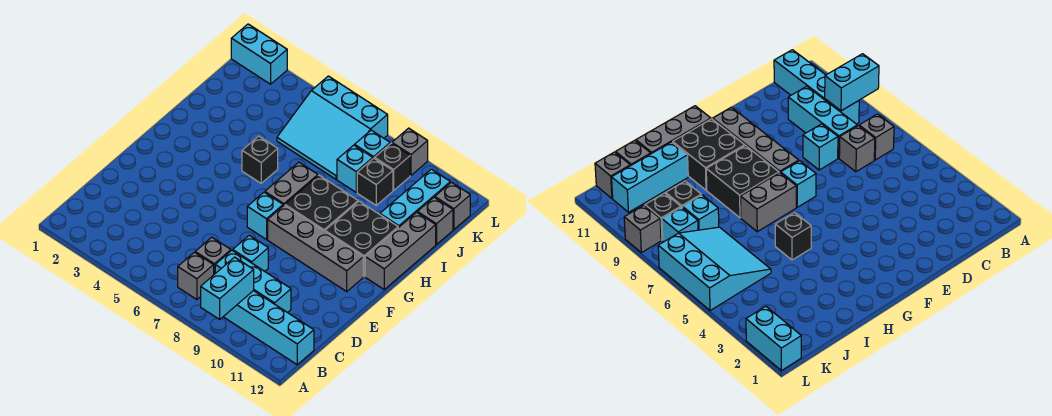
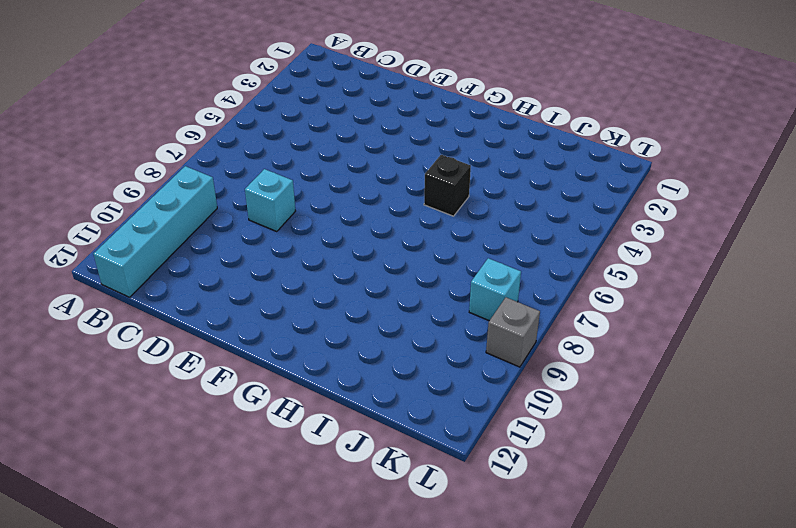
none -> grey 1x1 brick [178,252,214,300]
none -> grey 1x1 brick [195,237,231,274]
none -> cyan 1x3 brick [215,250,291,313]

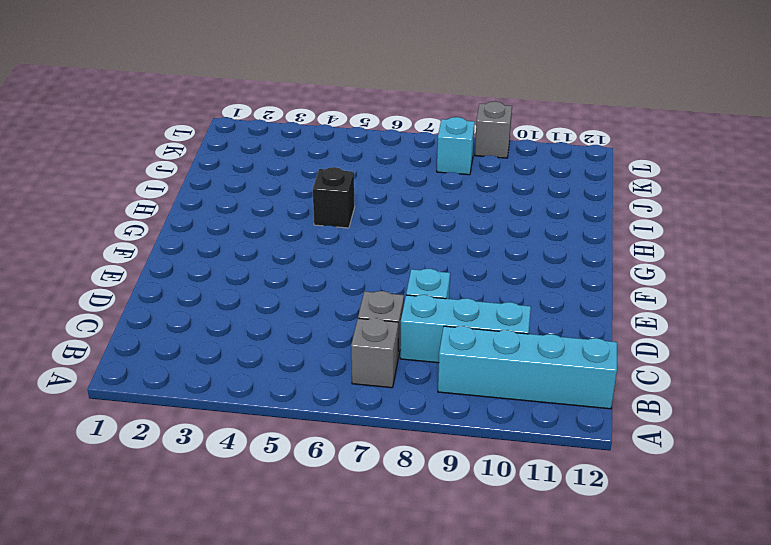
none -> cyan 1x1 brick [247,192,283,239]
none -> grey 1x4 brick [268,205,363,292]
none -> grey 1x2 brick [265,162,318,206]

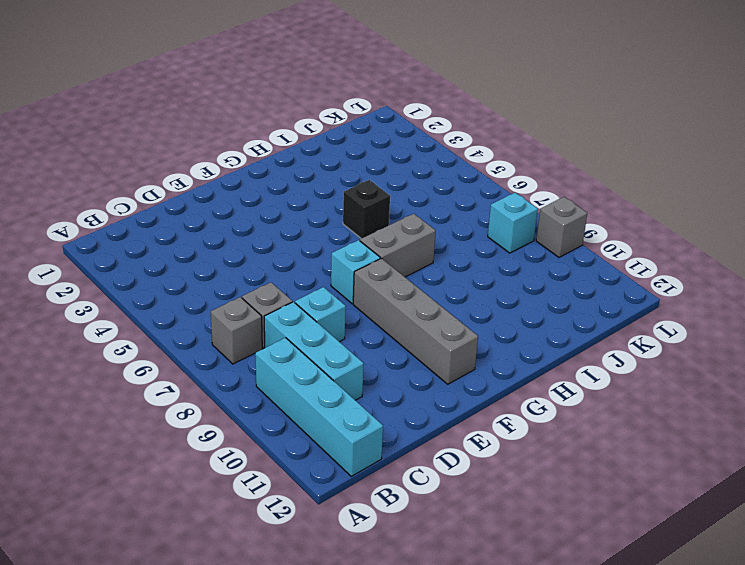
none -> black 2x2 brick [285,175,358,231]
none -> black 2x2 brick [325,201,398,276]
none -> grey 1x3 brick [365,212,436,289]

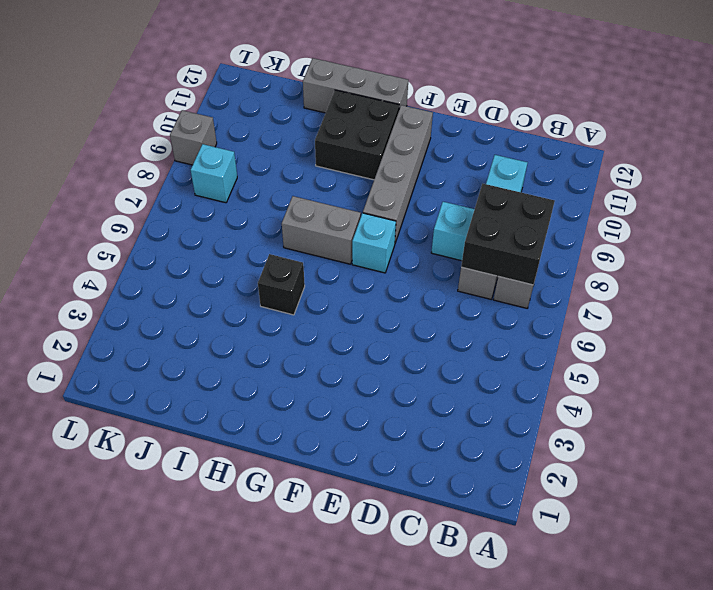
black 2x2 brick [461,184,555,285] -> black 2x2 brick moved to [285,175,358,231]
none -> cyan 1x4 brick [223,291,314,365]
none -> cyan 1x3 brick [380,169,450,228]
none -> cyan 3x3 slope [277,76,388,179]

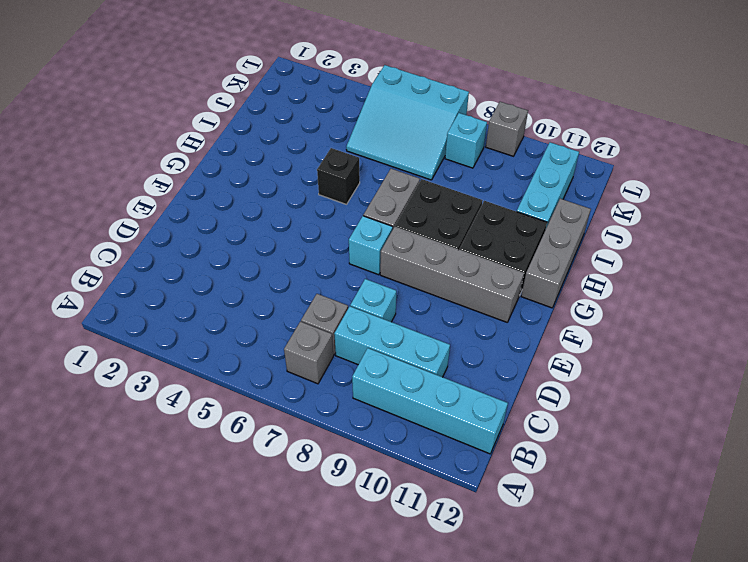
none -> cyan 1x1 brick [337,145,373,192]
none -> black 1x1 brick [357,158,393,205]
none -> grey 1x1 brick [417,197,453,245]

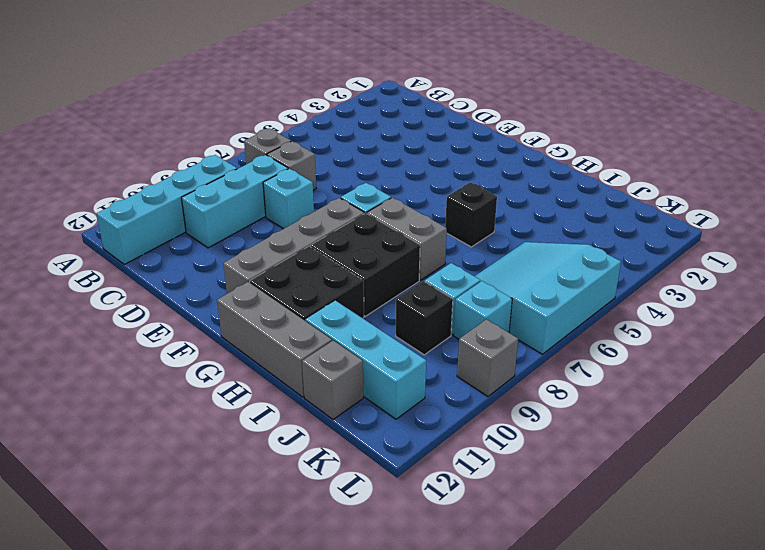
none -> black 1x1 brick [375,143,410,190]
none -> grey 1x1 brick [435,182,470,229]
none -> cyan 1x2 brick [231,24,287,84]

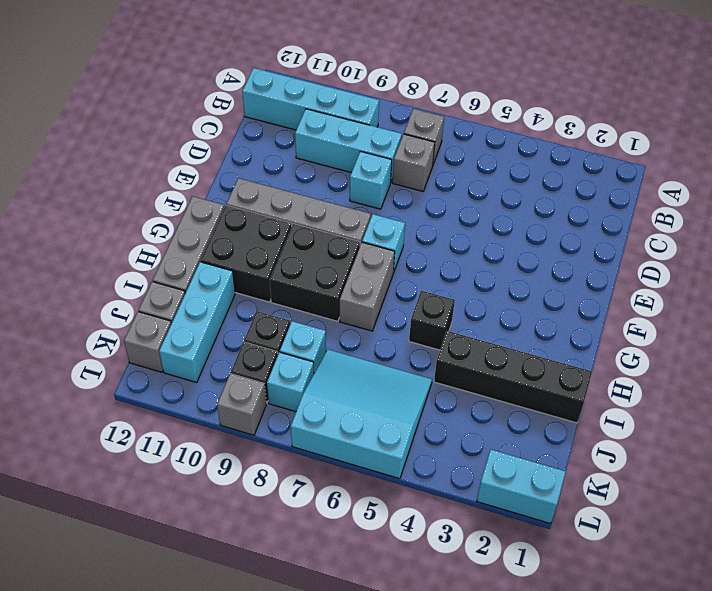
black 1x4 brick [434,331,592,423] -> none
none -> cyan 1x2 brick [201,257,254,319]

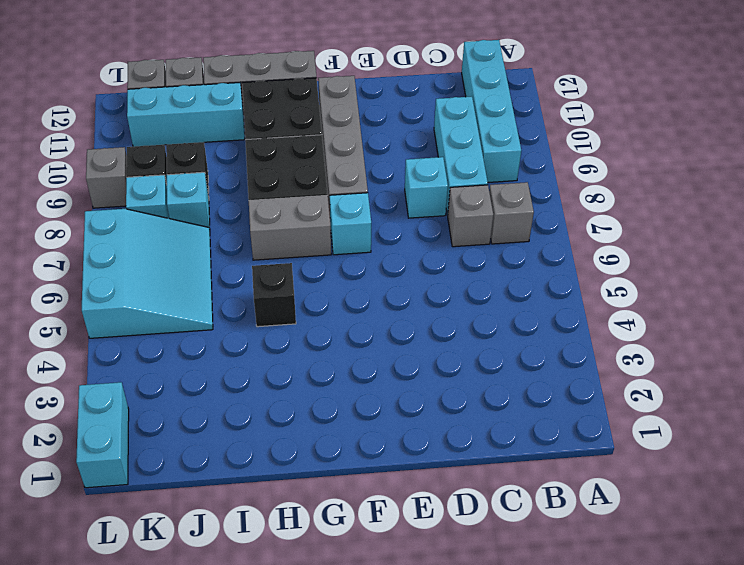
none -> cyan 1x2 brick [201,257,254,319]

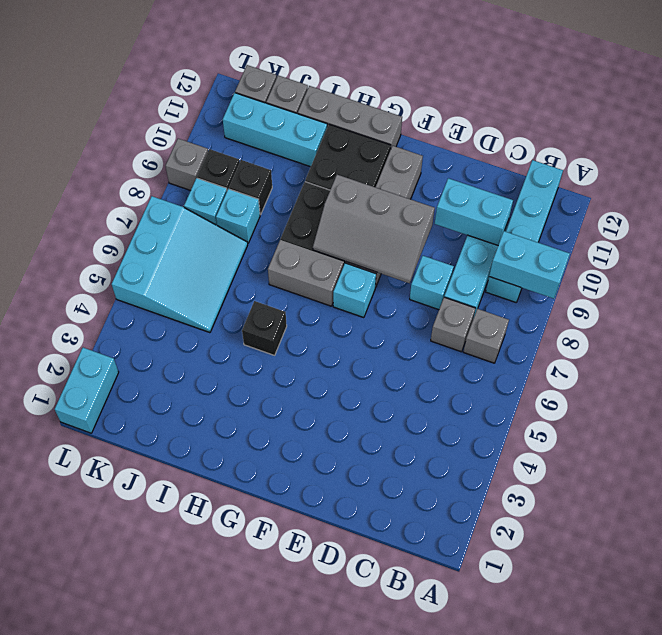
cyan 1x2 brick [435,178,513,245] -> none
grey 2x3 slope [313,175,435,283] -> none

